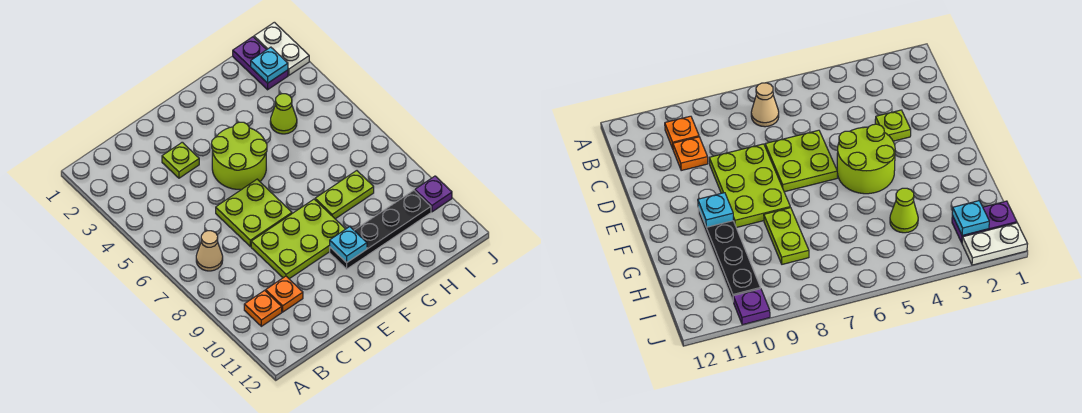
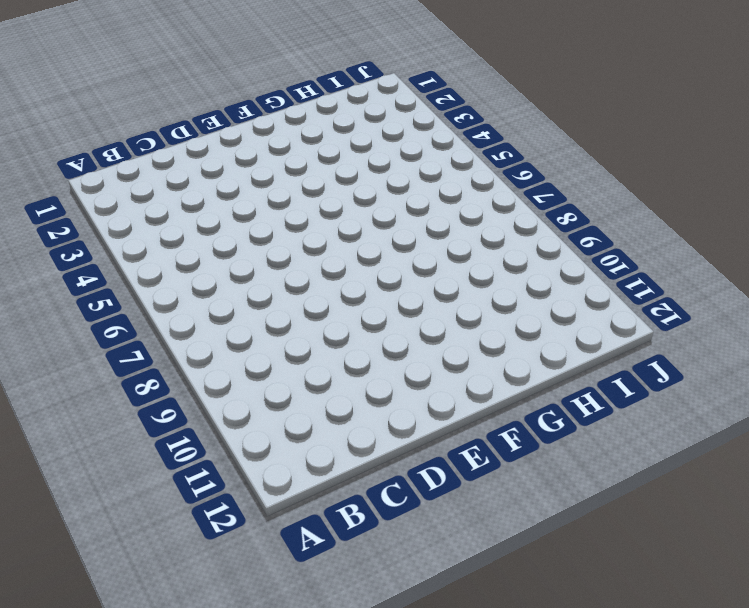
none -> tan 1x1 cone [196,231,223,271]
none -> orange 1x1 plate [244,290,282,326]
none -> orange 1x1 plate [266,276,303,312]

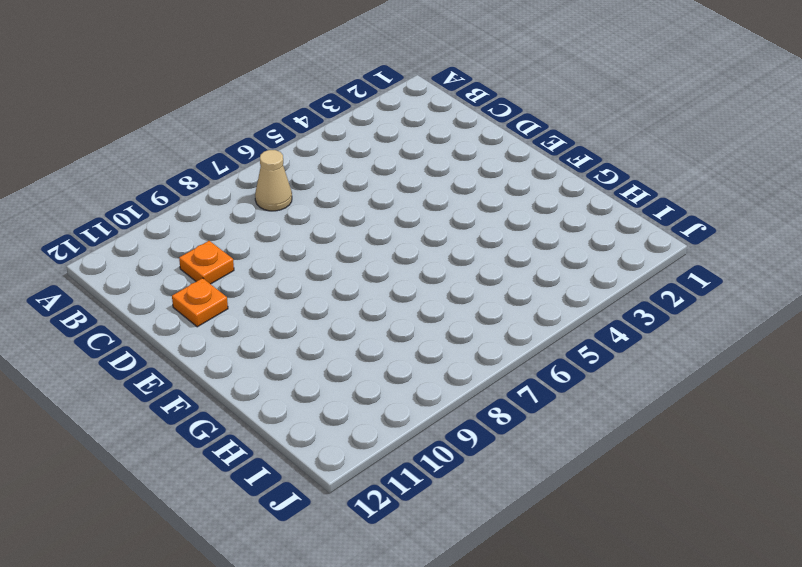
orange 1x1 plate [172,278,228,327] -> orange 1x1 plate moved to [244,290,282,326]
none -> lime 1x1 plate [162,142,199,178]
none -> lime 2x2 plate [216,179,292,247]
none -> lime 2x3 plate [251,199,345,279]

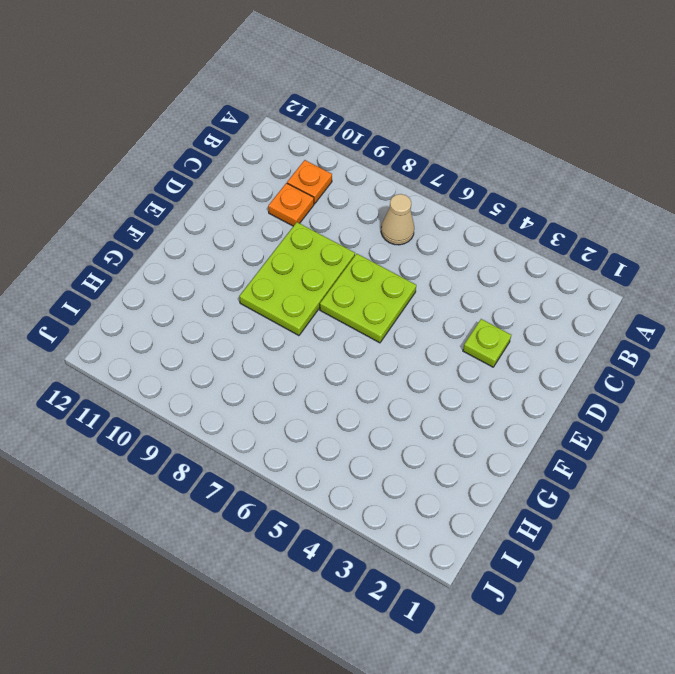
none -> lime 2x2 round brick [212,122,267,189]
none -> black 1x4 plate [330,190,431,269]
none -> lime 1x2 plate [315,171,374,219]

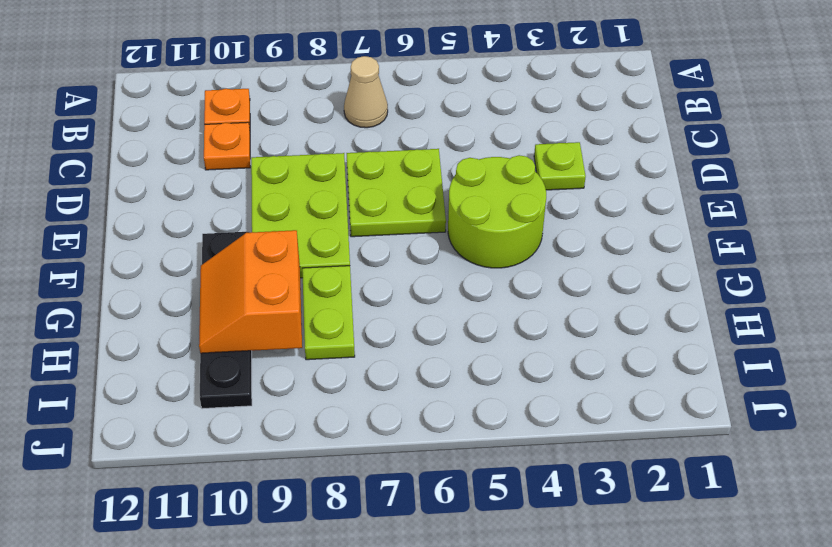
orange 2x2 slope [199,230,302,353] -> none
none -> lime 1x1 cone [270,94,297,134]
none -> purple 1x2 plate [233,37,288,90]
none -> white 1x2 plate [254,22,309,75]

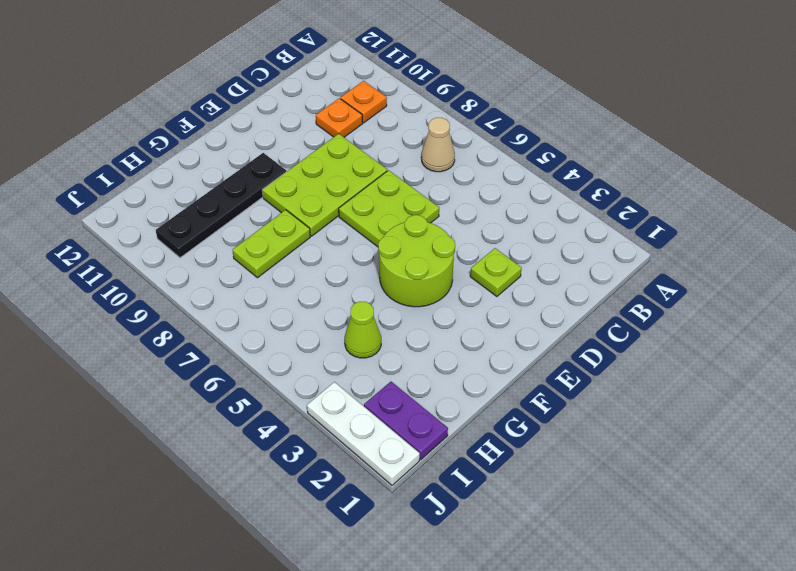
white 1x3 plate [307,382,420,485] -> white 1x2 plate [254,22,309,75]
none -> purple 1x1 plate [415,176,452,212]
none -> cyan 1x1 plate [330,227,367,263]
none -> cyan 1x1 plate [251,47,288,83]

